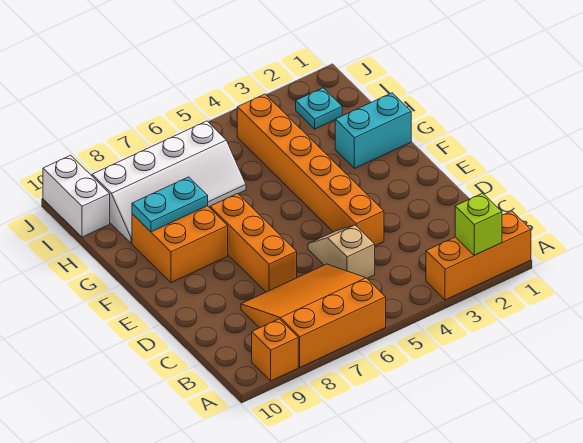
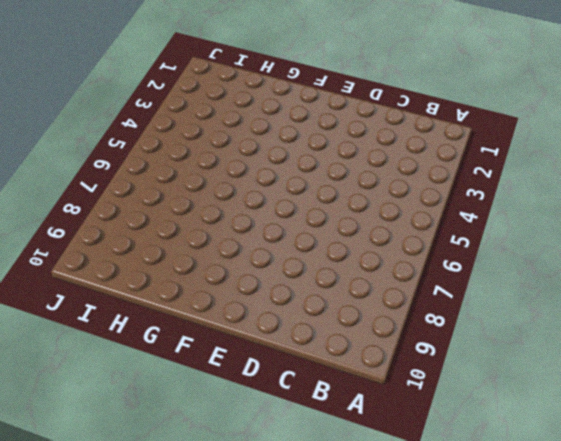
none -> orange 1x3 brick [426,211,531,300]
none -> orange 3x3 slope [241,264,386,367]
none -> orange 1x1 brick [252,319,298,381]

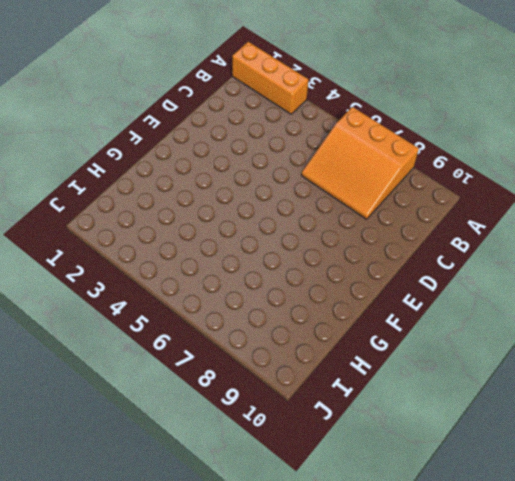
none -> orange 1x1 brick [252,319,298,381]
none -> tan 1x2 slope [308,225,375,278]
none -> orange 1x6 brick [237,94,384,246]

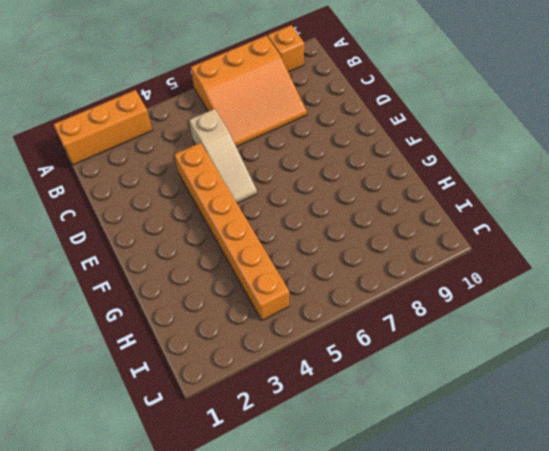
tan 1x3 slope [189,109,257,203] -> tan 1x2 slope [308,225,375,278]
none -> orange 1x3 brick [210,194,297,292]
none -> orange 2x2 brick [132,206,228,283]
none -> cyan 1x2 brick [335,93,411,168]

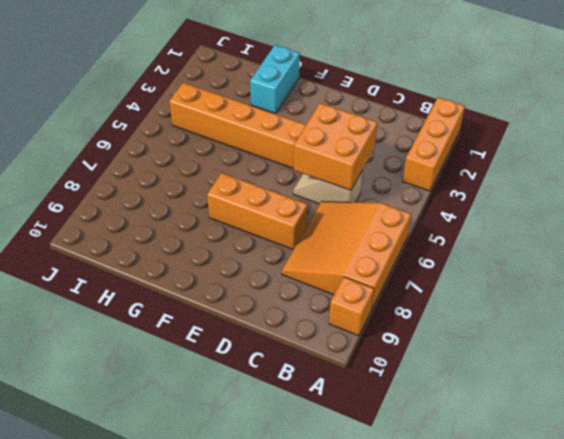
orange 2x2 brick [294,103,377,191] -> orange 2x2 brick moved to [132,206,228,283]
none -> white 2x4 slope [92,121,246,243]
none -> cyan 1x1 plate [296,88,342,129]
none -> white 1x2 brick [43,155,110,237]

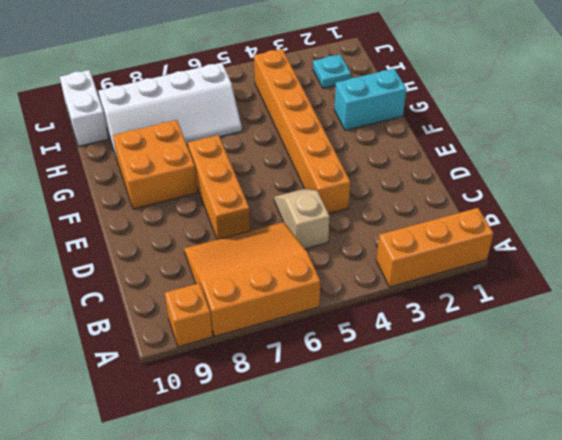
none -> lime 1x1 brick [455,193,502,255]
none -> cyan 1x2 plate [132,177,208,232]

